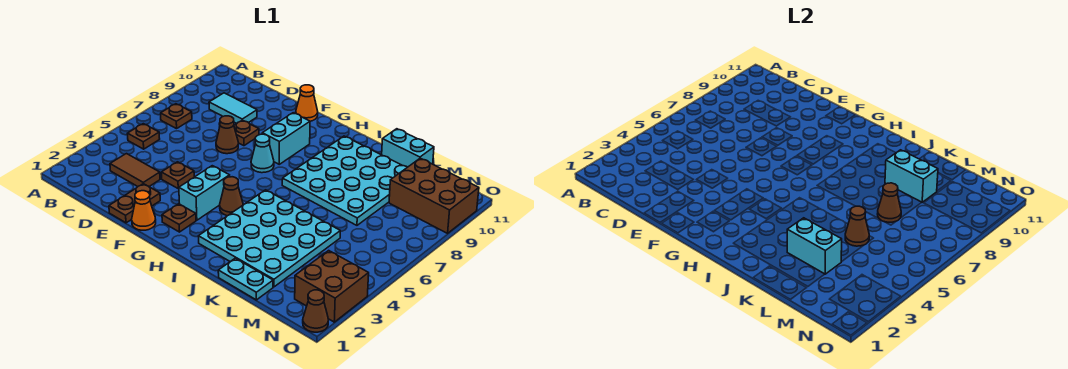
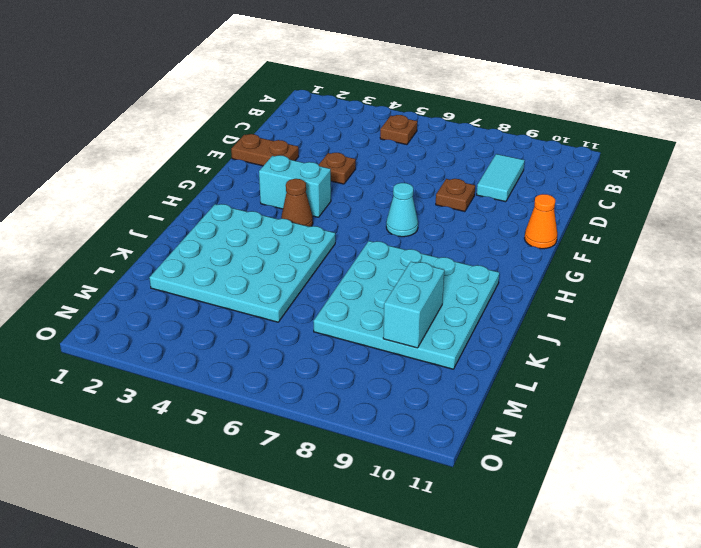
none -> brown 1x1 plate [161,104,192,129]
none -> brown 1x2 tile [110,154,160,186]
none -> brown 1x1 cone [216,116,238,154]

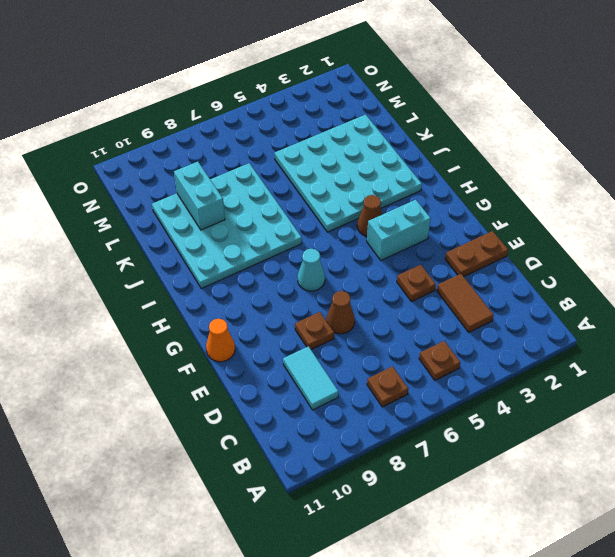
none -> orange 1x1 cone [132,191,156,230]
none -> brown 1x1 plate [162,204,196,232]
none -> cyan 1x2 brick [262,113,310,164]

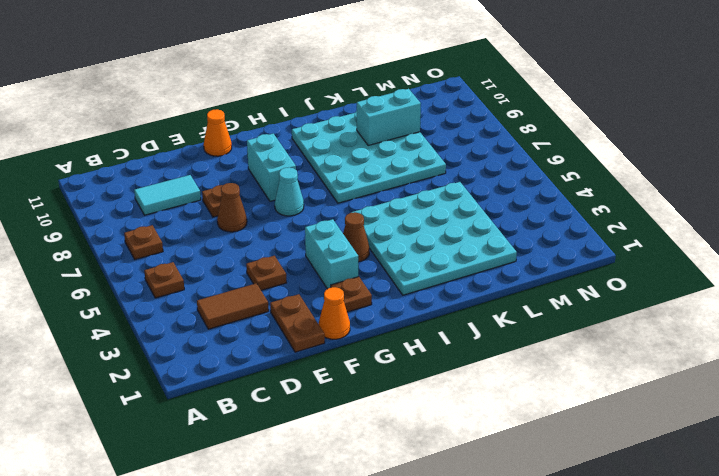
none -> cyan 1x2 plate [218,258,273,300]
none -> cyan 1x2 brick [382,129,434,167]
none -> brown 2x3 brick [389,158,479,233]

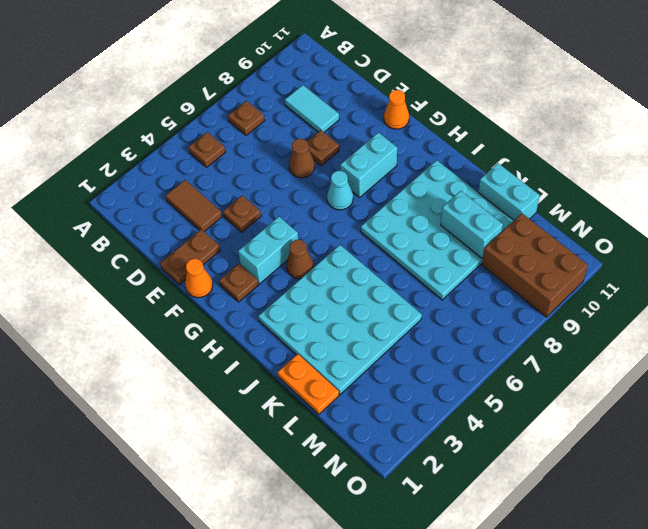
orange 1x2 plate [278,354,339,414] -> cyan 1x2 plate [218,258,273,300]
none -> brown 2x2 brick [295,251,369,322]
none -> brown 1x1 cone [303,290,328,332]
none -> cyan 1x2 brick [787,218,842,274]

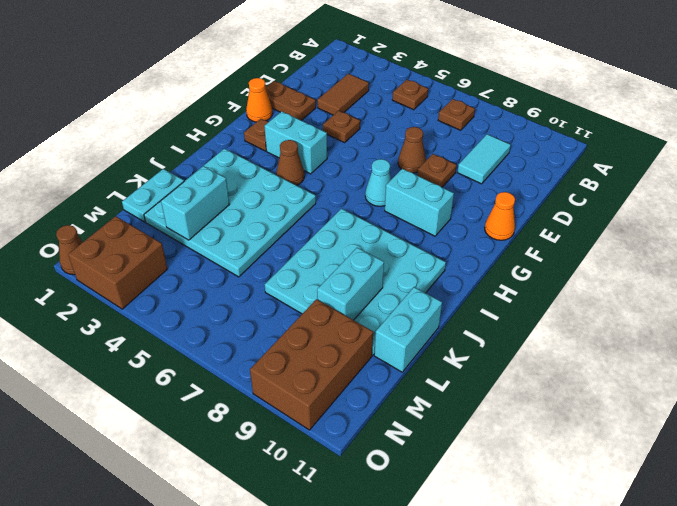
none -> brown 1x1 cone [845,206,869,246]
none -> brown 1x1 cone [878,183,901,222]

